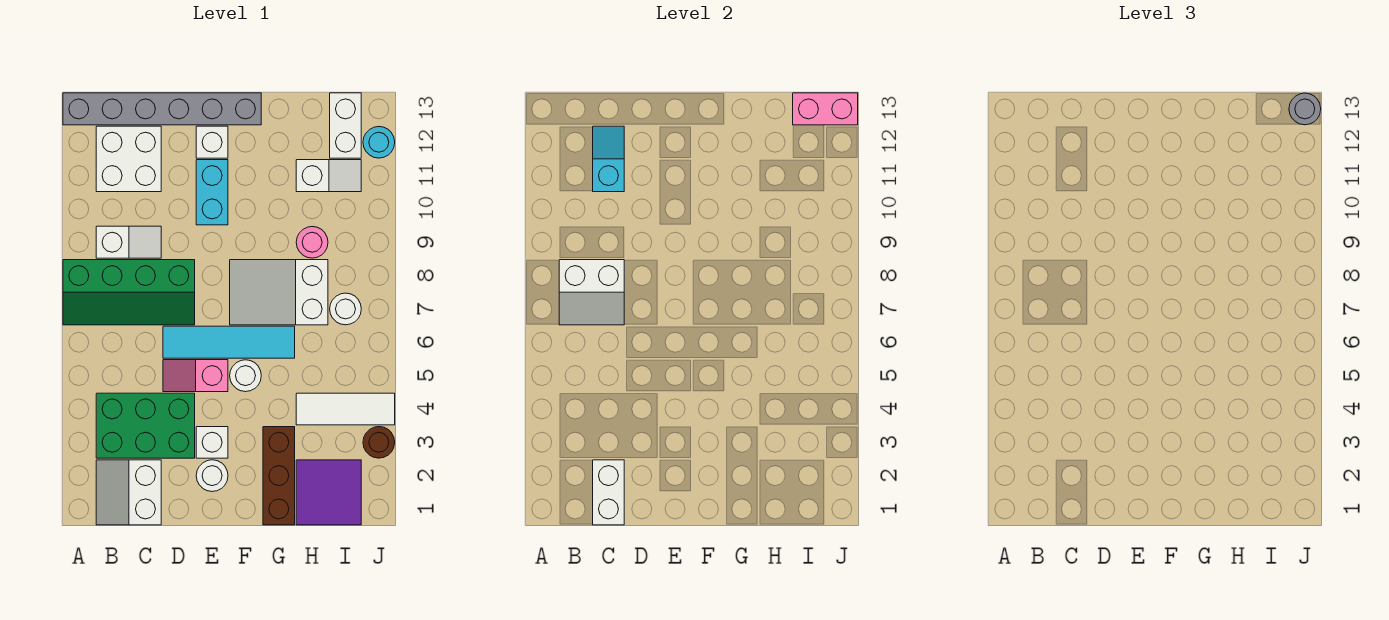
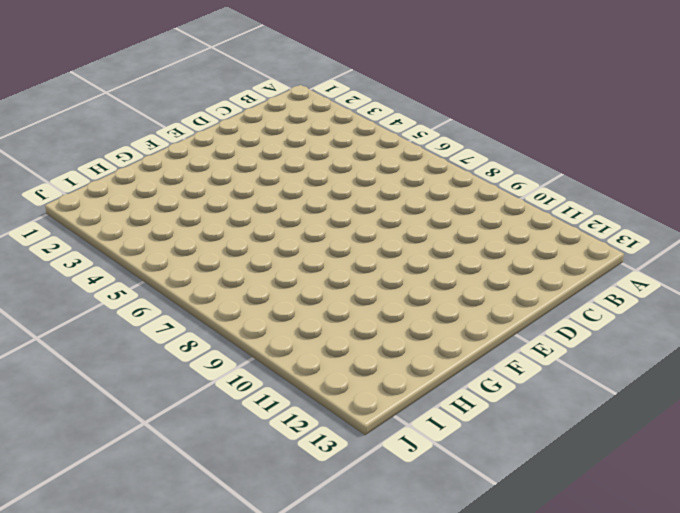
none -> green 2x4 slope [63,260,195,325]
none -> grey 1x6 brick [63,93,261,125]
none -> white 2x2 slope [96,460,161,525]

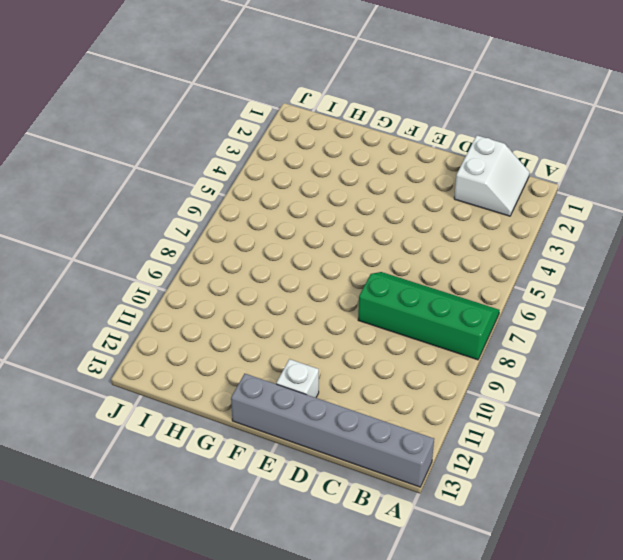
none -> green 2x3 brick [96,393,195,458]
none -> white 1x2 slope [96,226,161,258]
none -> white 2x2 brick [96,126,161,192]

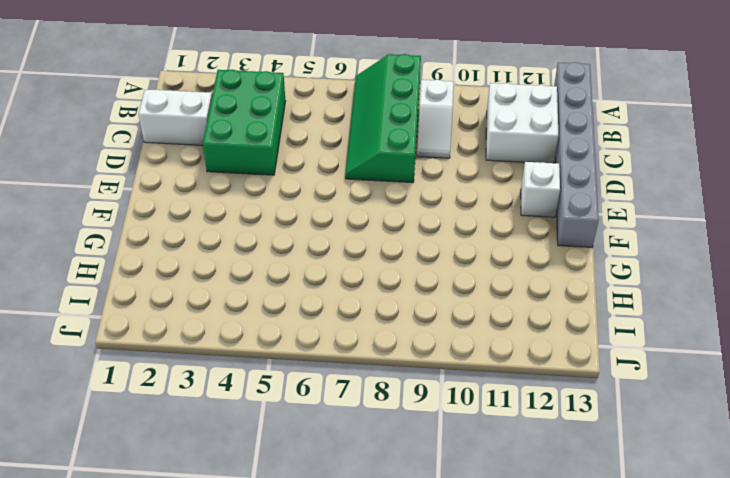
none -> pink 1x2 slope [163,360,228,392]
none -> cyan 1x4 tile [163,326,295,358]
none -> white 1x1 round brick [196,460,228,492]

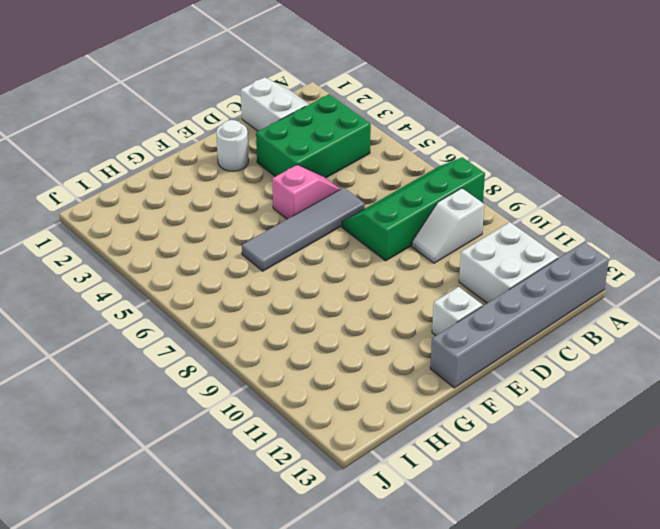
grey 1x4 tile [242,188,365,271] -> cyan 1x4 tile [163,326,295,358]
none -> white 1x1 brick [196,427,228,458]
none -> cyan 1x2 brick [196,160,228,225]
none -> white 1x1 round brick [230,360,261,392]

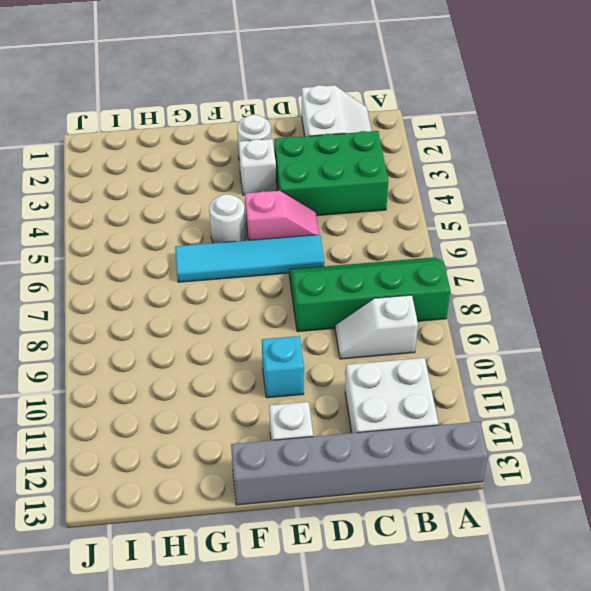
cyan 1x1 brick [262,336,304,398] -> cyan 1x2 brick [196,160,228,225]
none -> white 2x3 slope [230,260,328,325]
none -> brown 1x3 brick [263,427,295,525]
none -> purple 2x2 tile [296,460,361,525]

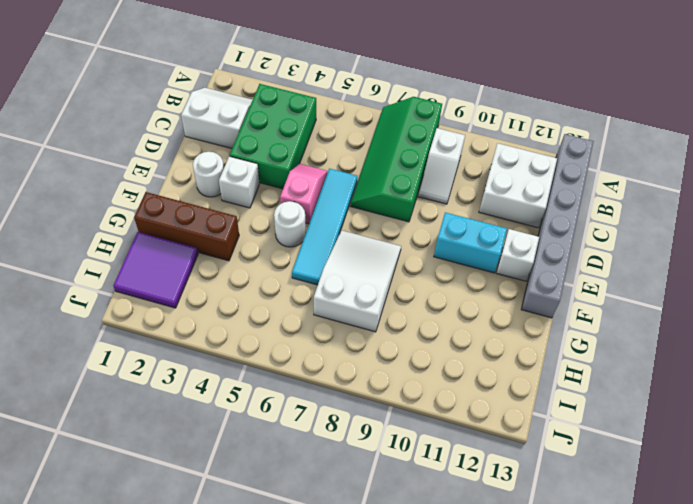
none -> white 1x3 tile [296,393,395,425]
none -> pink 1x1 round brick [296,227,328,258]
none -> white 1x2 slope [296,160,361,192]

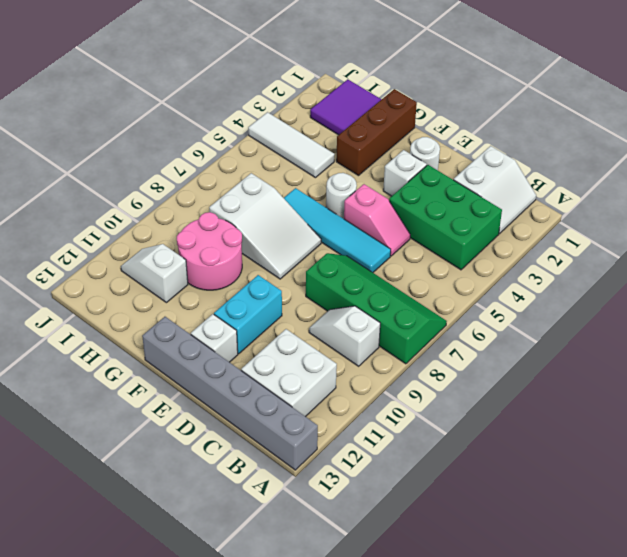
pink 2x2 round brick [177,212,242,290] -> pink 1x1 round brick [296,227,328,258]
none -> white 1x1 round brick [330,293,361,325]
none -> white 1x2 brick [330,93,361,158]
none -> brown 1x1 round brick [363,427,395,458]

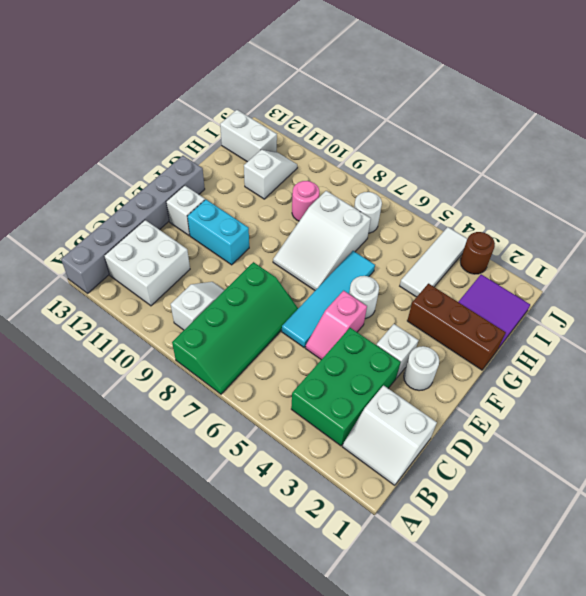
none -> cyan 1x1 round brick [363,127,395,158]
none -> white 2x2 slope [559,260,624,325]
none -> white 1x2 brick [593,460,624,525]

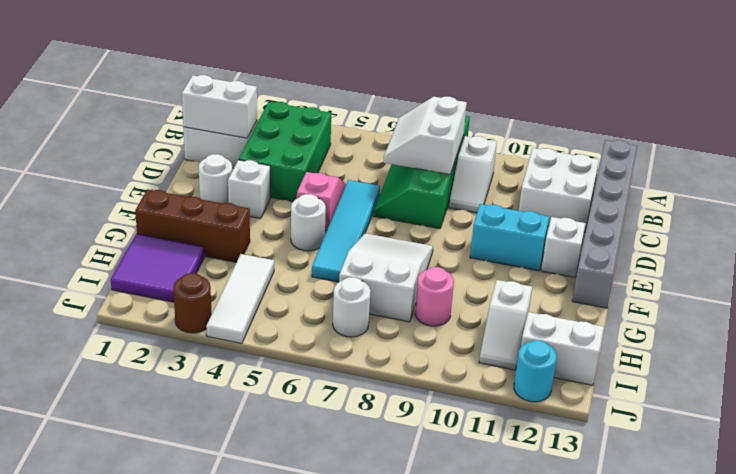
none -> cyan 1x2 slope [593,126,624,192]
none -> pink 1x2 brick [793,93,858,125]
none -> grey 1x1 round brick [1289,93,1321,125]

